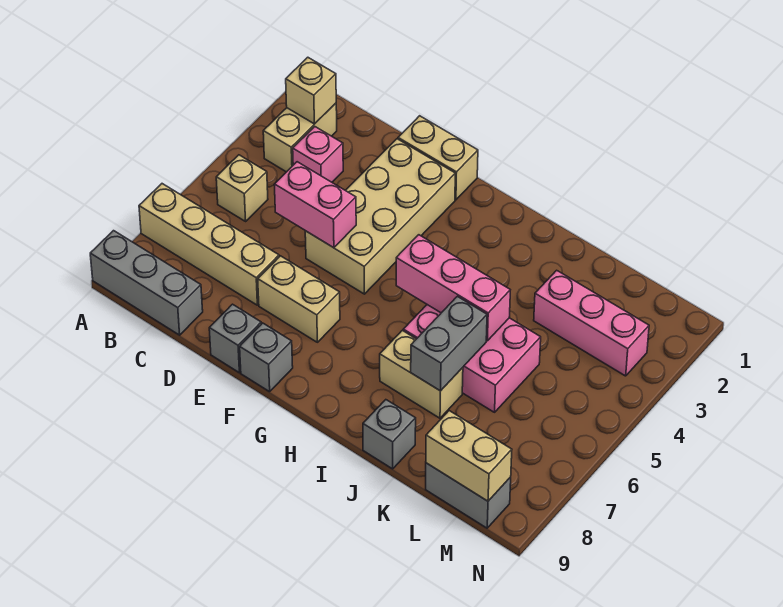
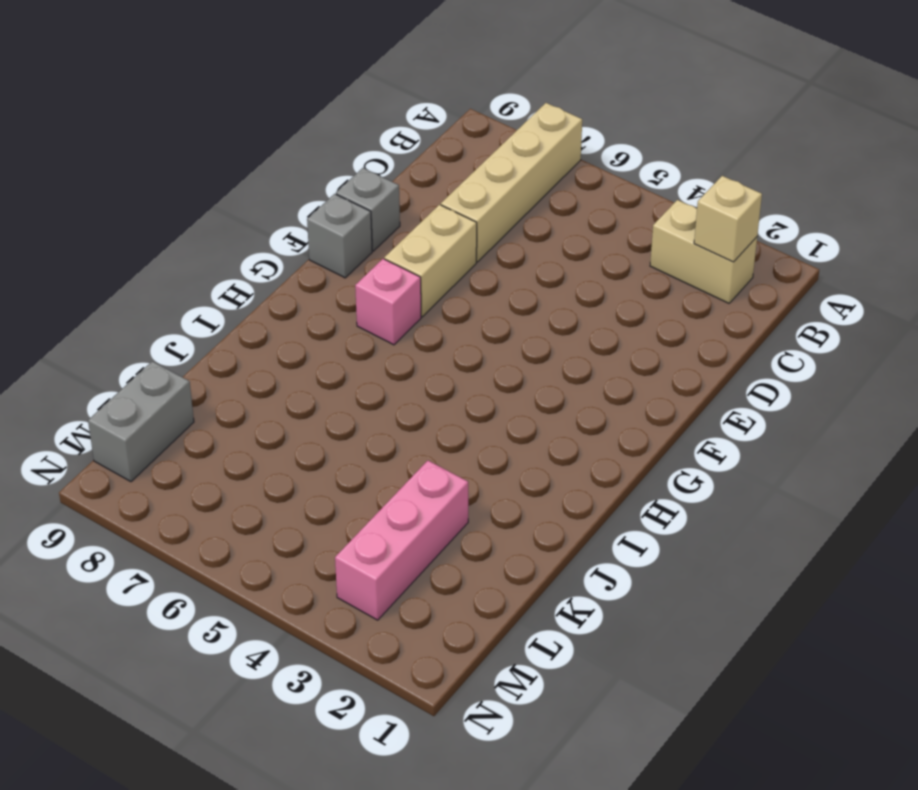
pink 1x1 brick [355,259,421,345] -> pink 1x1 brick moved to [293,127,343,182]
none -> grey 1x3 brick [90,231,203,335]
none -> tan 1x1 brick [216,155,268,221]
none -> tan 1x2 brick [398,116,478,200]

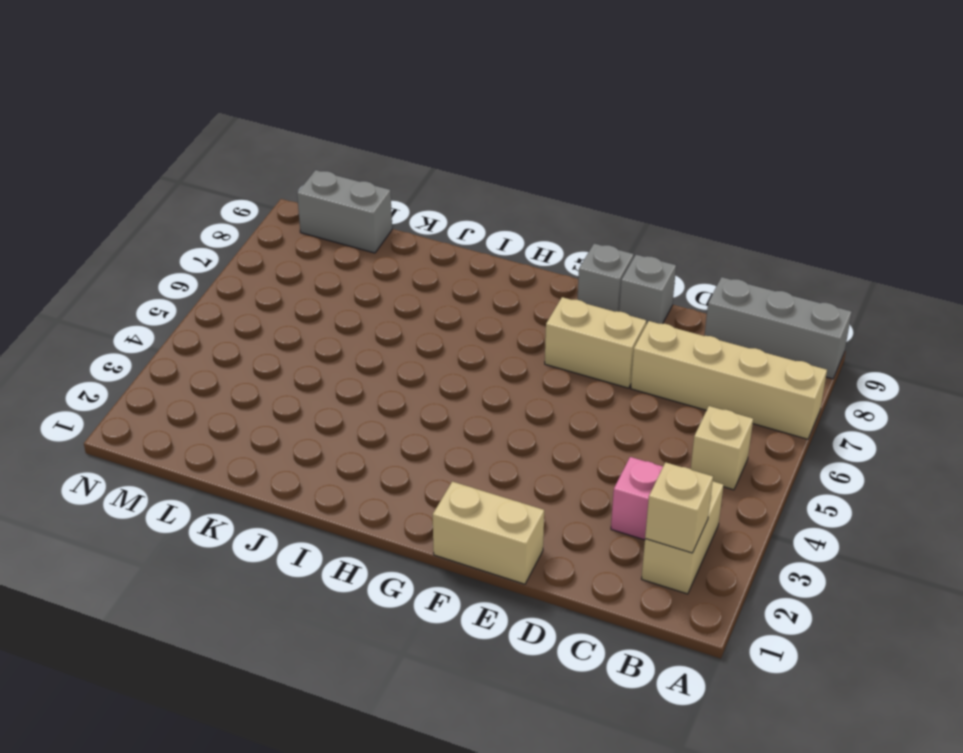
none -> tan 2x4 brick [305,139,455,294]
none -> pink 2x3 brick [403,305,541,412]
none -> tan 1x2 brick [380,330,463,418]

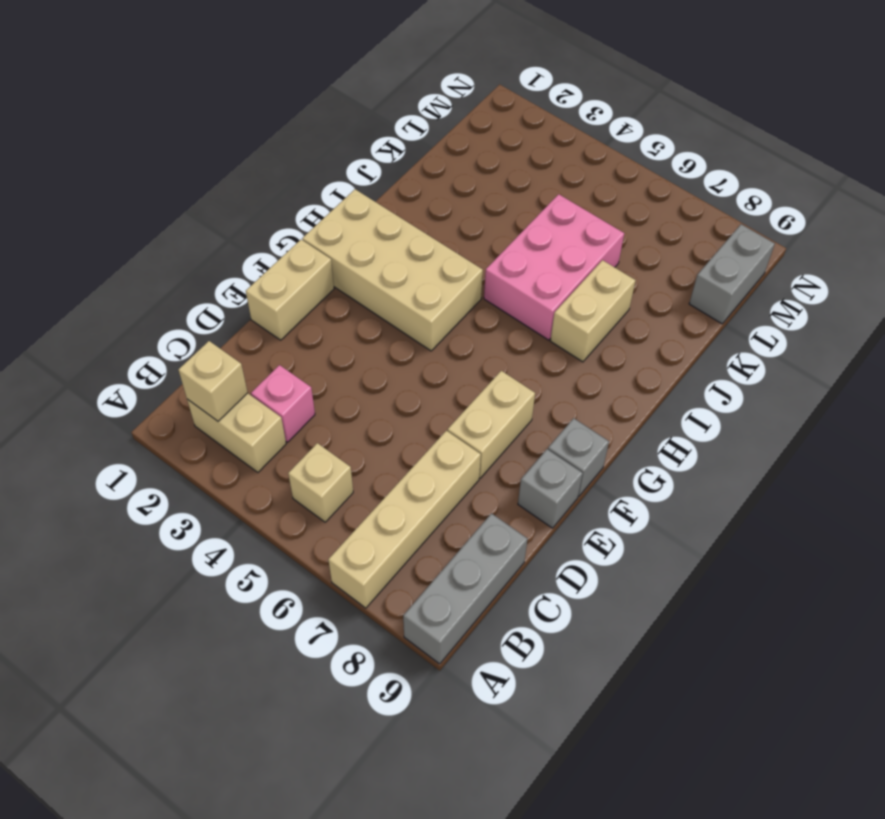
tan 2x4 brick [302,189,483,351] -> tan 2x4 brick moved to [305,139,455,294]
none -> grey 1x1 brick [363,400,416,469]
none -> pink 1x3 brick [534,270,649,376]
none -> pink 1x2 brick [274,162,356,248]

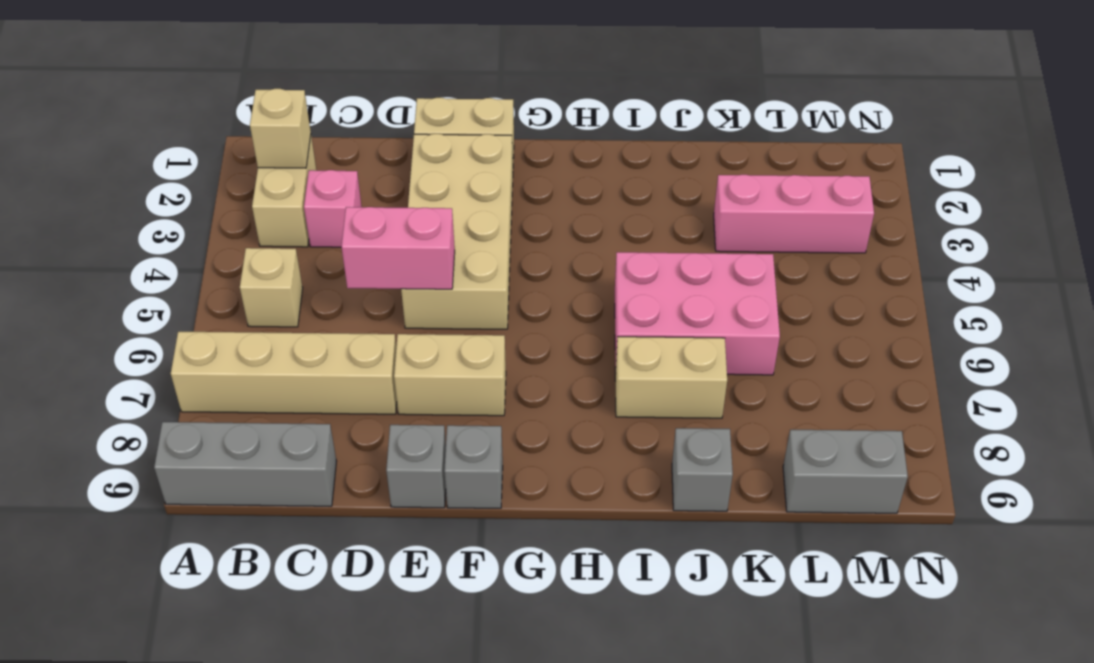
none -> pink 1x3 brick [396,235,510,341]
none -> grey 1x2 brick [411,296,487,391]
none -> tan 1x2 brick [426,411,512,501]

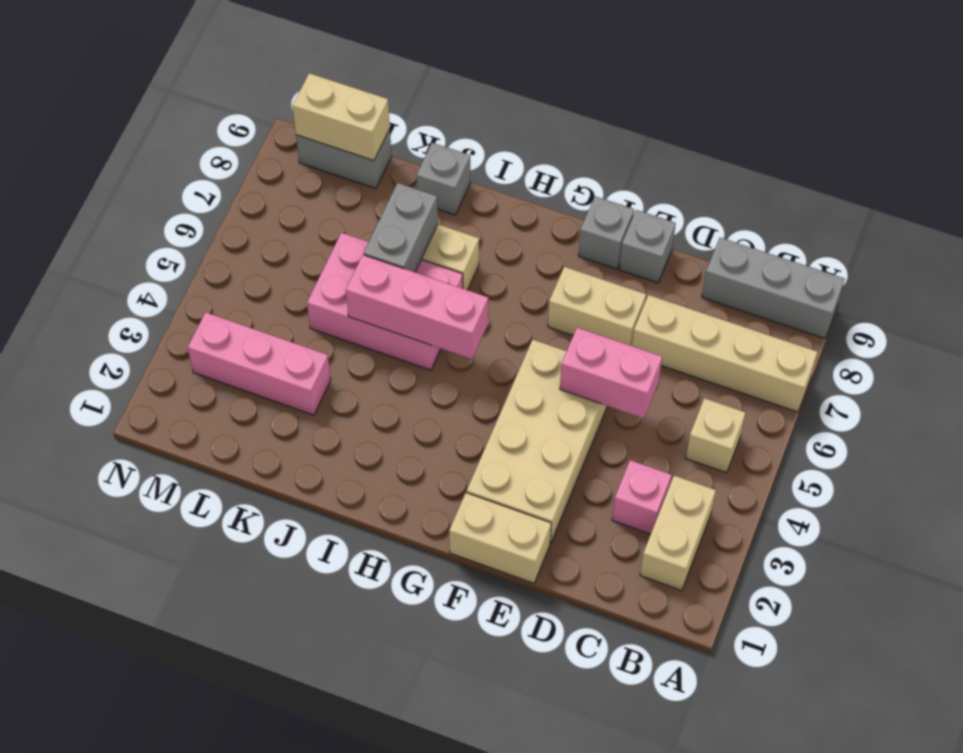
none -> tan 1x1 brick [286,57,336,124]

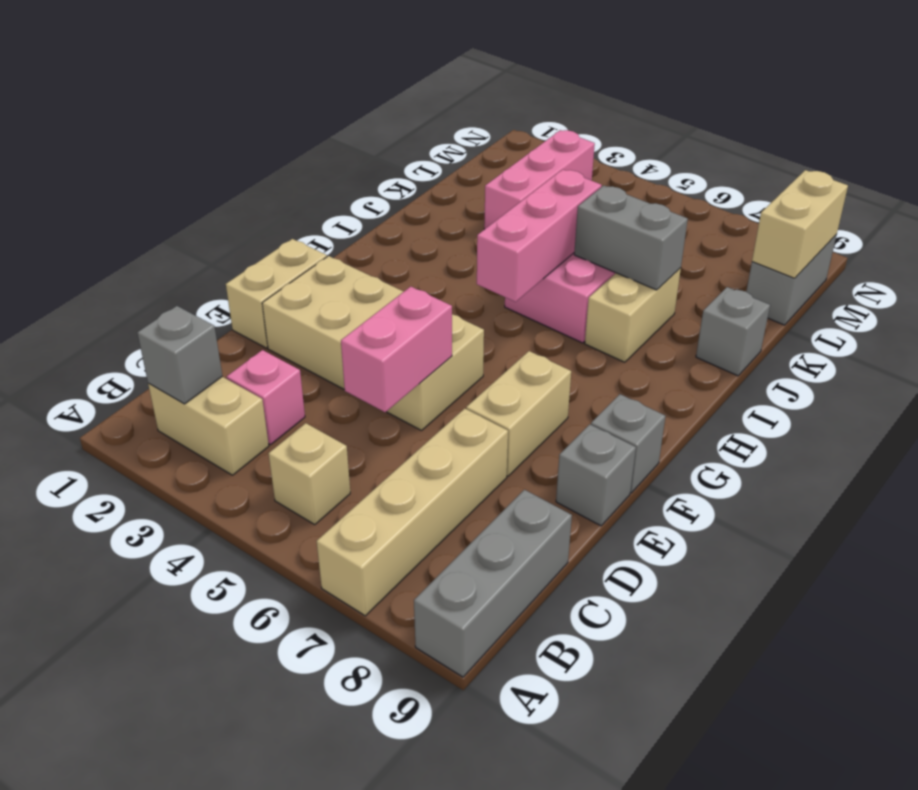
grey 1x1 brick [137,306,222,404] -> tan 1x1 brick [286,57,336,124]

